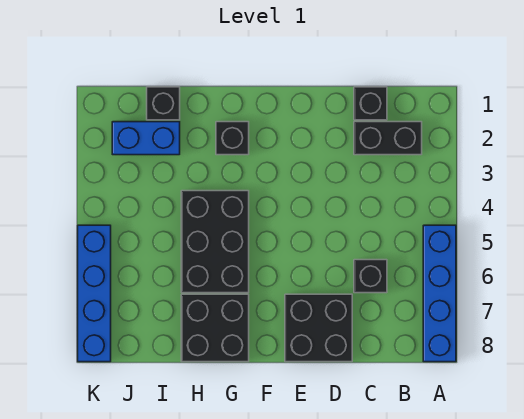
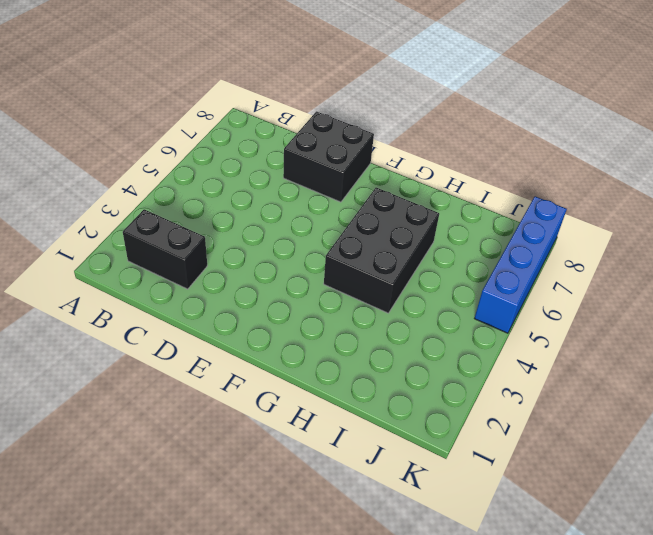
none -> blue 1x4 brick [423,225,456,362]
none -> black 1x1 brick [354,87,387,120]

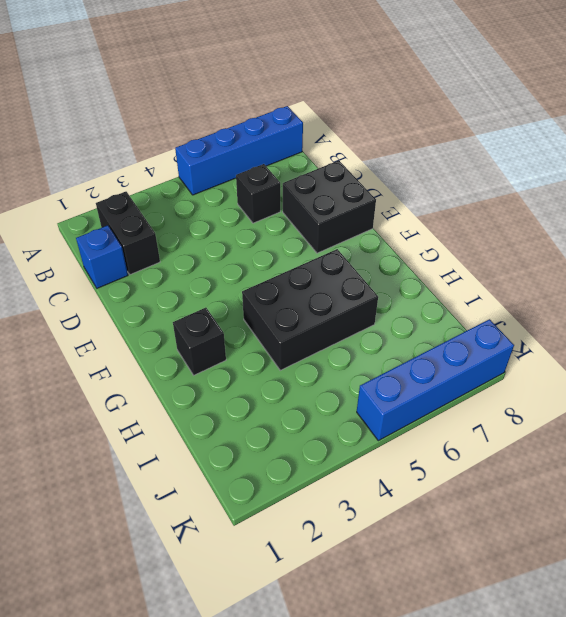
blue 1x1 brick [76,225,128,288] -> black 1x1 brick [354,87,387,120]
none -> black 2x2 brick [181,294,249,362]
none -> black 1x1 brick [147,87,180,120]

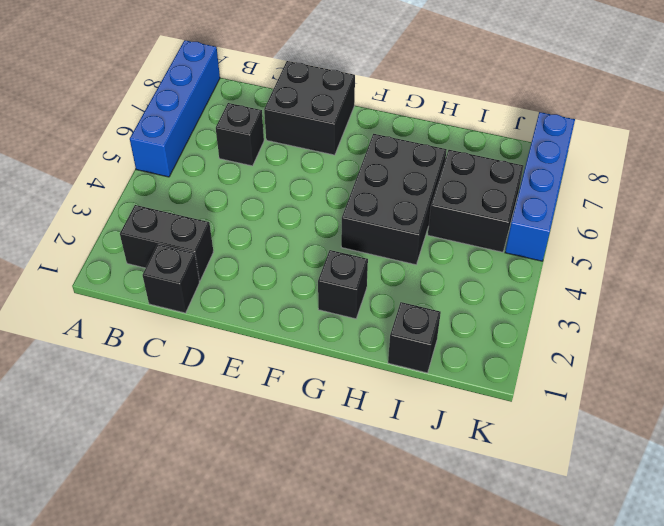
black 2x2 brick [428,150,523,252] -> black 2x2 brick moved to [181,294,249,362]
none -> blue 1x2 brick [112,122,180,155]

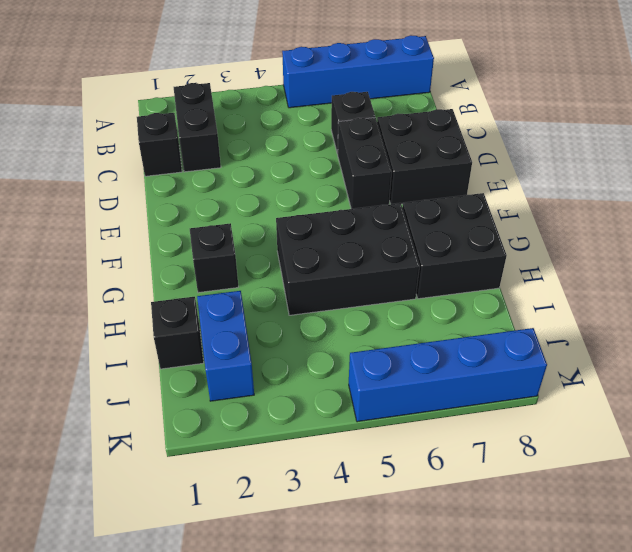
black 1x2 brick [338,118,392,209] -> none

